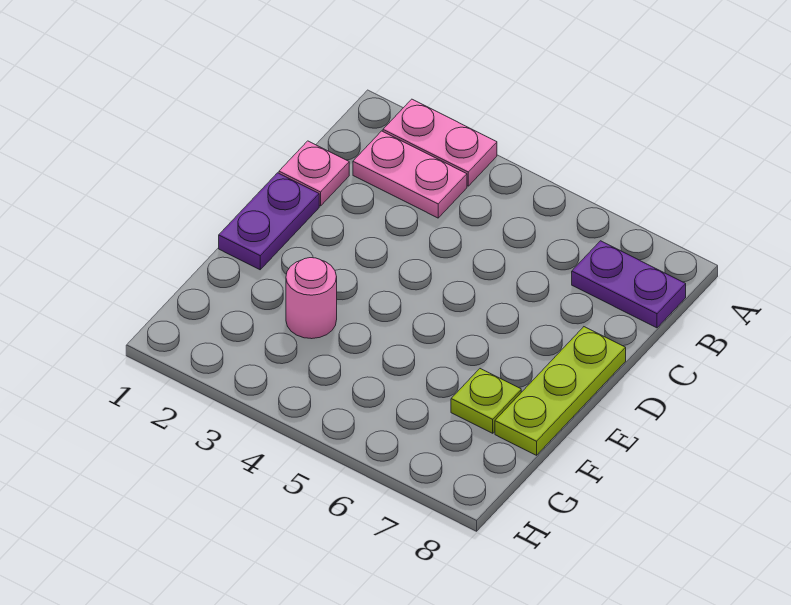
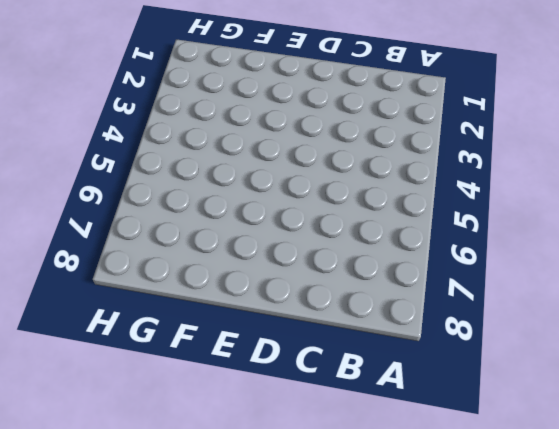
none -> pink 1x2 plate [383,99,497,186]
none -> pink 1x2 plate [353,131,467,218]

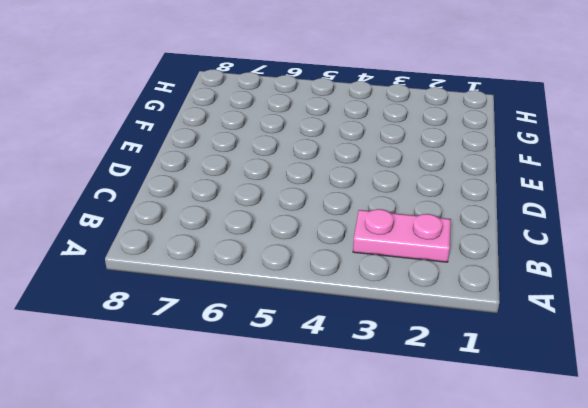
none -> pink 1x2 plate [383,99,497,186]
none -> purple 1x2 plate [572,241,686,328]

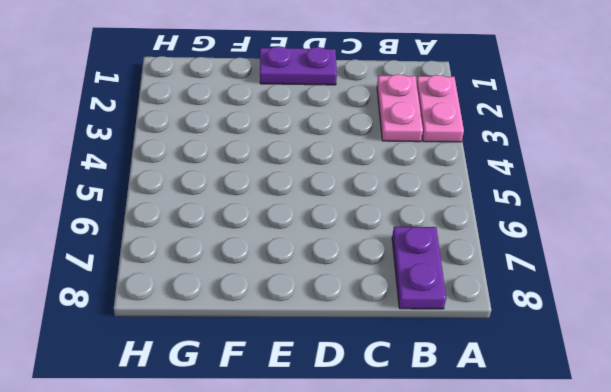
none -> pink 1x1 plate [279,141,349,206]
none -> lime 1x3 plate [495,327,626,455]

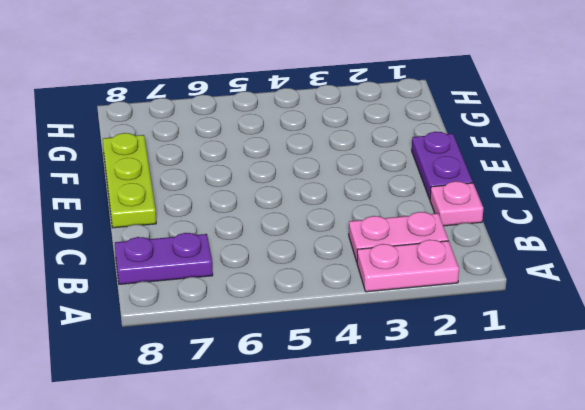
none -> pink 1x1 round brick [286,258,337,339]
none -> lime 1x1 plate [451,369,521,433]

